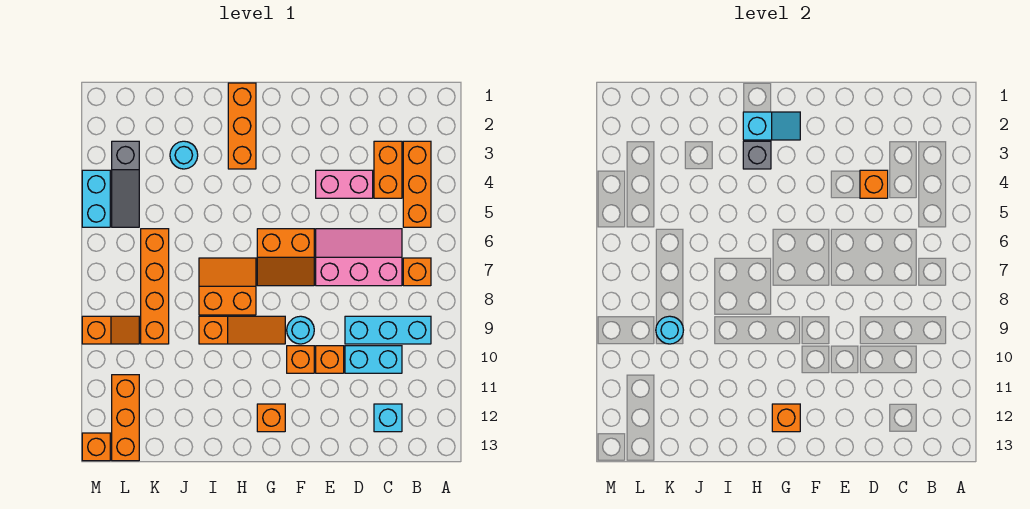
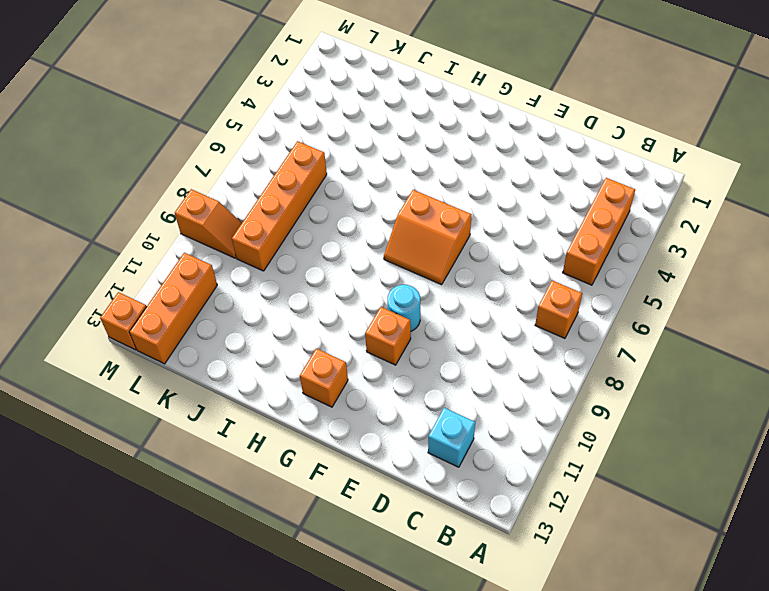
none -> cyan 1x3 brick [345,316,431,344]
none -> orange 1x2 brick [374,141,402,198]
none -> pink 2x3 slope [316,229,402,286]

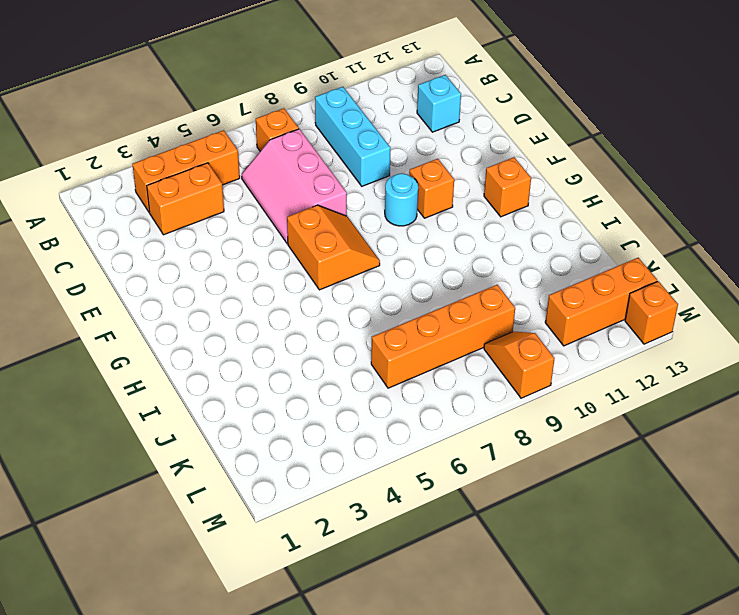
none -> cyan 1x2 brick [345,346,402,373]
none -> pink 1x2 brick [316,170,373,198]
none -> orange 1x1 brick [316,346,344,373]

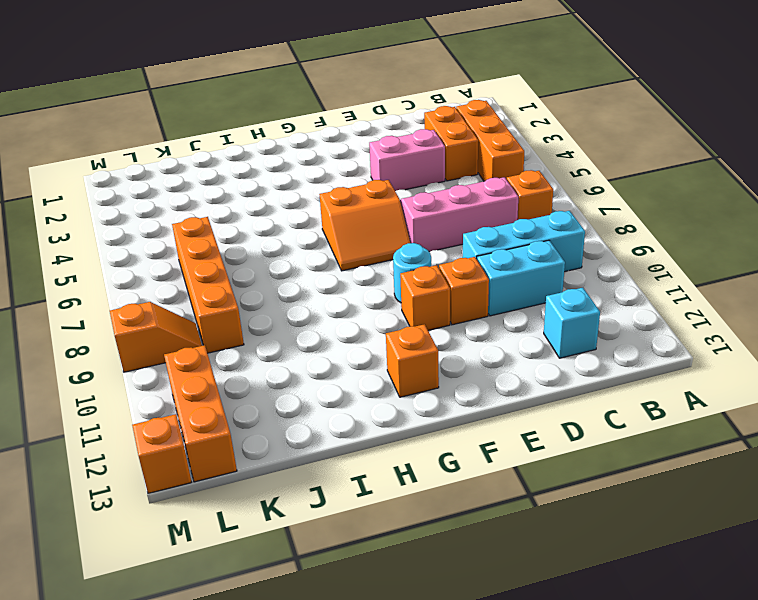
none -> orange 1x3 slope [199,316,285,344]
none -> orange 1x3 brick [228,83,256,169]
none -> orange 2x2 slope [199,258,256,315]

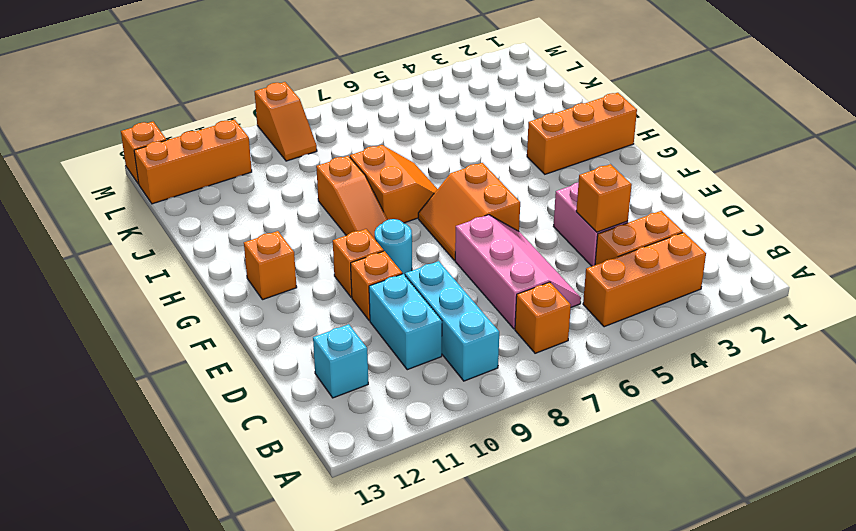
none -> cyan 1x1 round brick [170,141,198,169]
none -> orange 1x4 brick [141,229,169,344]
none -> grey 1x3 slope [112,141,139,227]

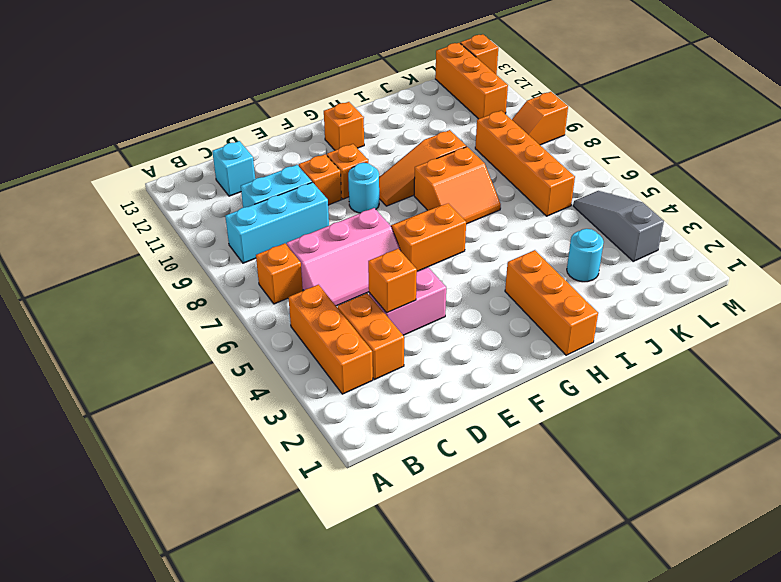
none -> cyan 1x2 brick [82,170,110,227]
none -> cyan 1x2 slope [743,112,800,140]
none -> orange 1x1 brick [772,404,800,432]

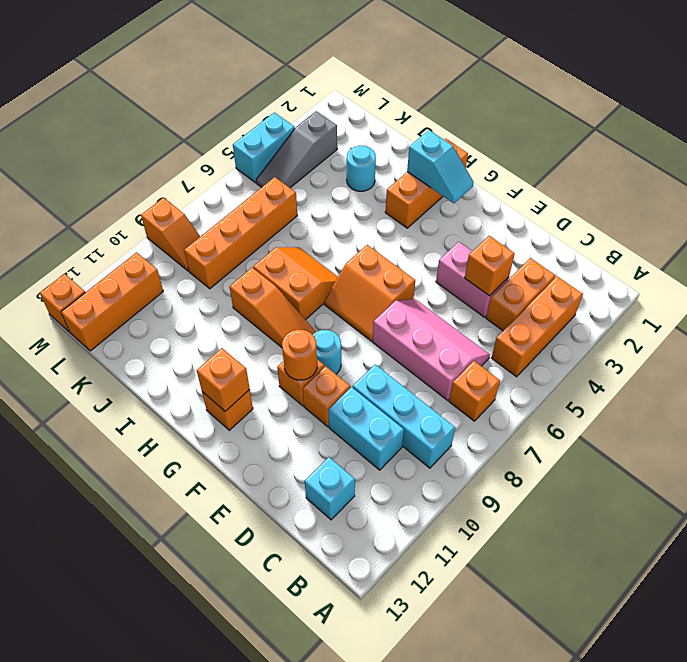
orange 1x1 round brick [282,330,317,380] -> none
none -> grey 1x1 brick [743,141,771,169]
none -> cyan 1x1 round brick [656,316,683,344]

